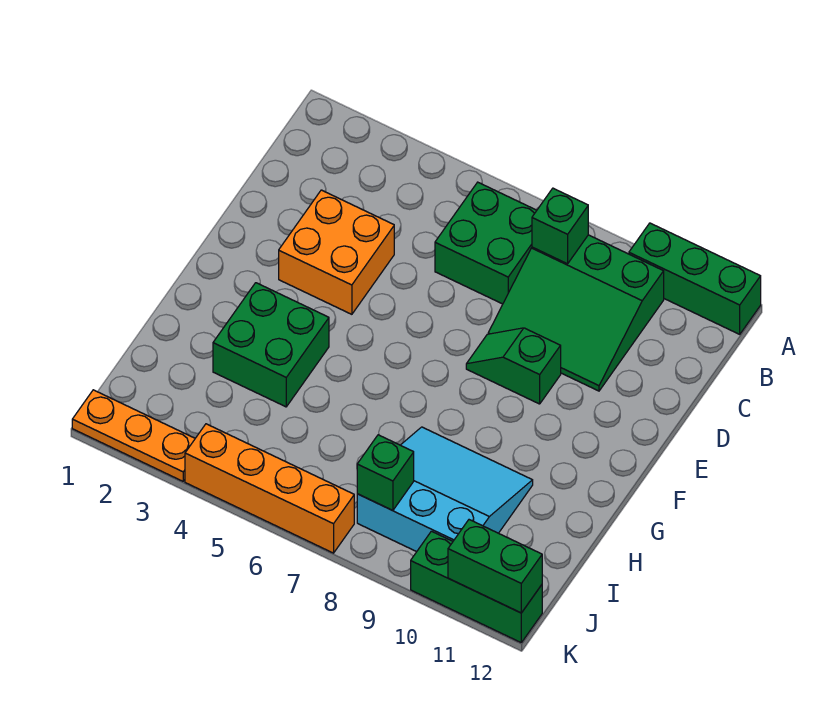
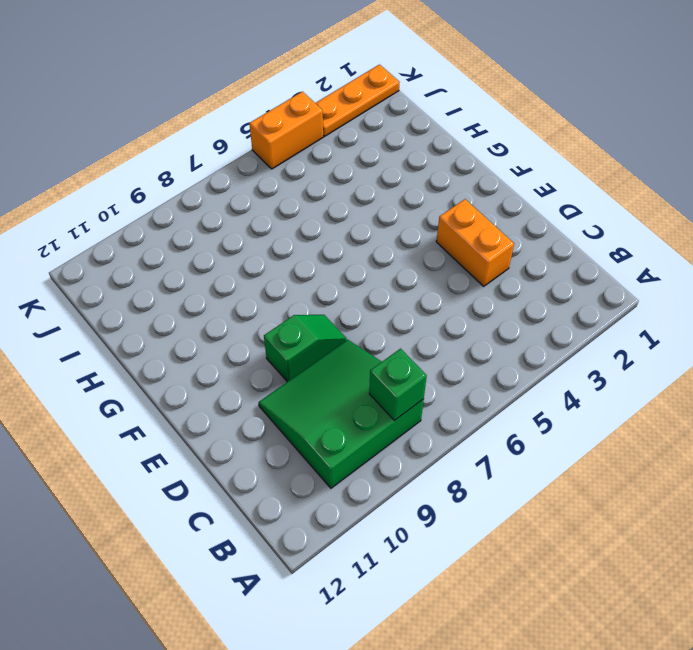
orange 1x2 brick [436,199,514,286] -> orange 2x2 brick [279,190,394,314]
orange 1x2 brick [249,92,323,169] -> orange 1x4 brick [185,424,354,553]
none -> green 1x3 brick [629,223,761,334]
none -> green 2x2 brick [435,182,537,304]
none -> green 2x2 brick [213,283,329,407]

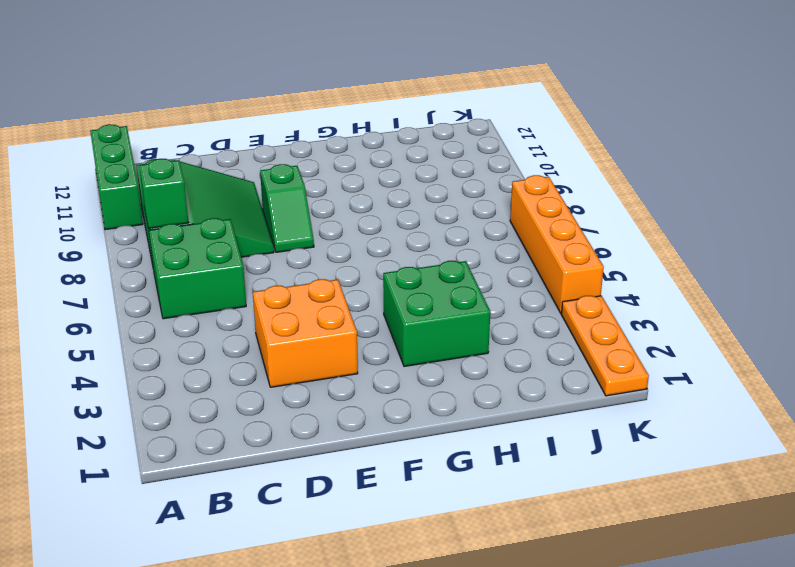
none -> cyan 3x3 slope [357,427,533,552]
none -> green 1x3 brick [411,531,542,642]
none -> green 1x1 brick [357,435,414,511]

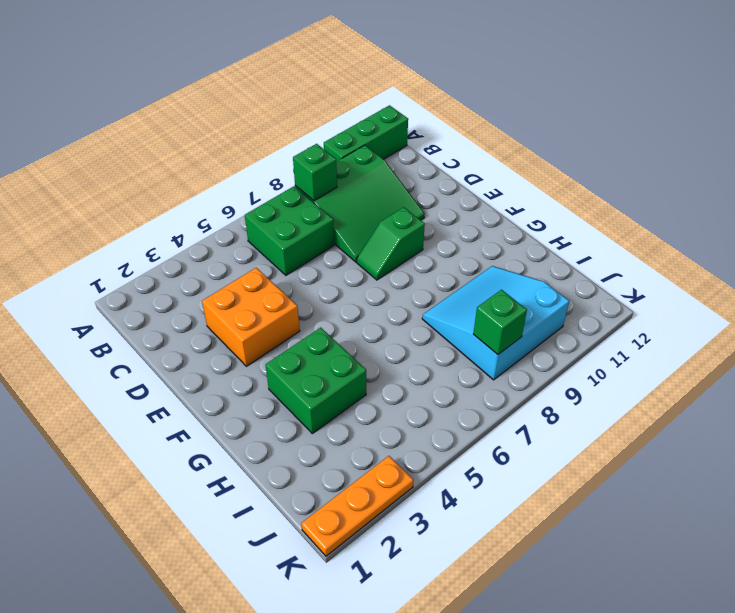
none -> orange 1x4 brick [185,424,354,553]
none -> green 1x3 brick [411,531,542,642]
none -> green 1x2 brick [448,520,542,613]

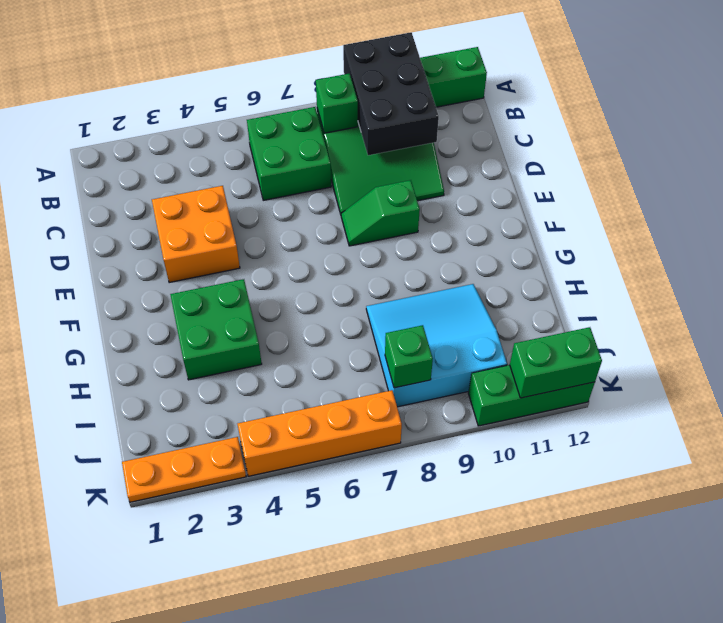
black 2x3 brick [343,32,439,155] -> none

